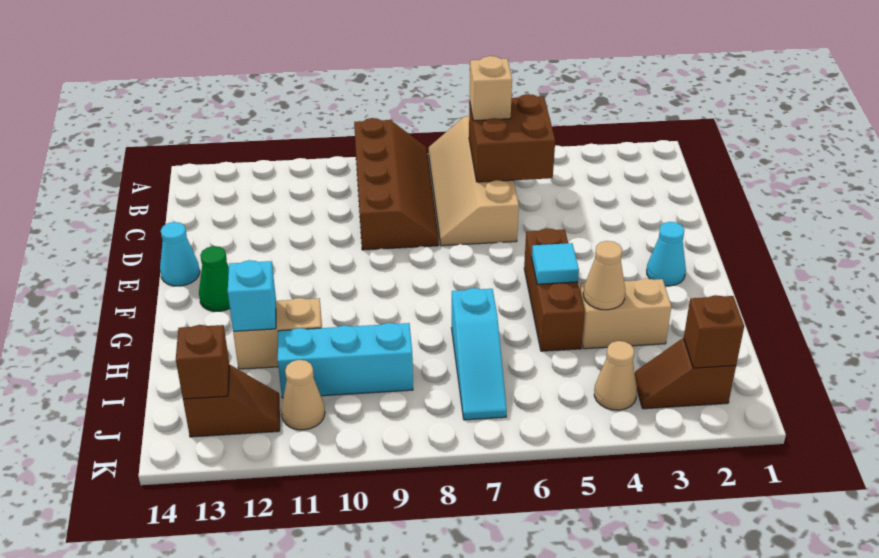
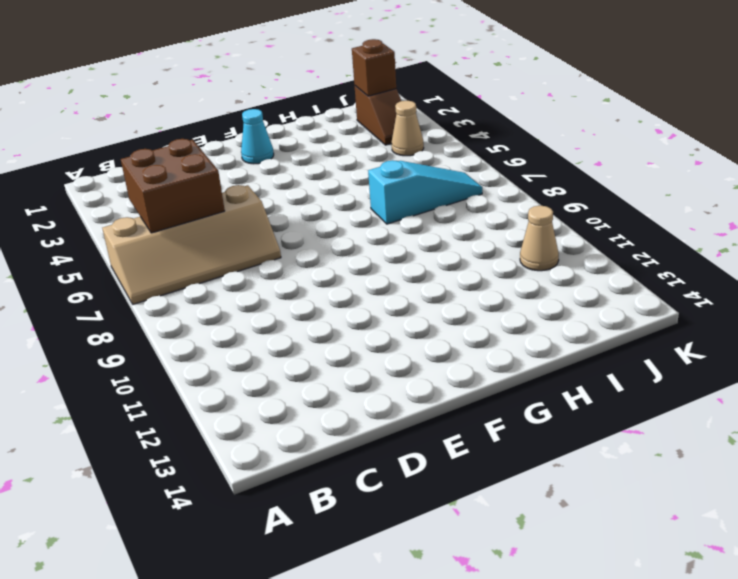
none -> brown 2x4 slope [354,118,439,250]
none -> cyan 1x1 cone [160,222,200,286]
none -> brown 1x3 brick [524,228,585,351]

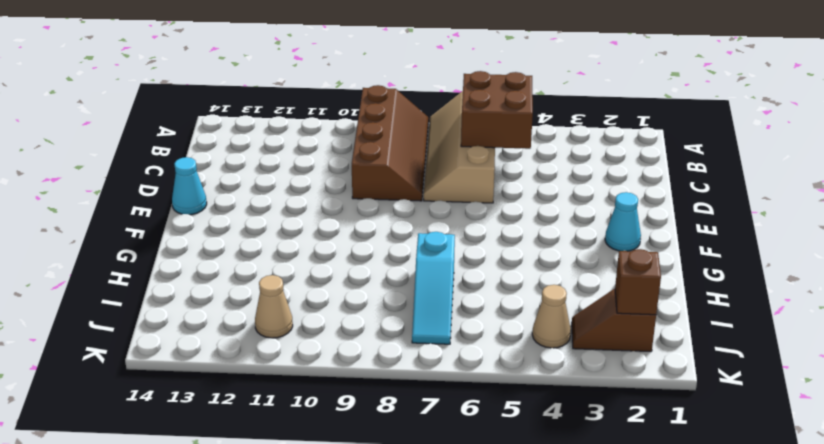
none -> brown 1x3 brick [524,228,585,351]
none -> green 1x1 cone [199,246,230,311]
none -> tan 1x2 brick [580,278,671,349]

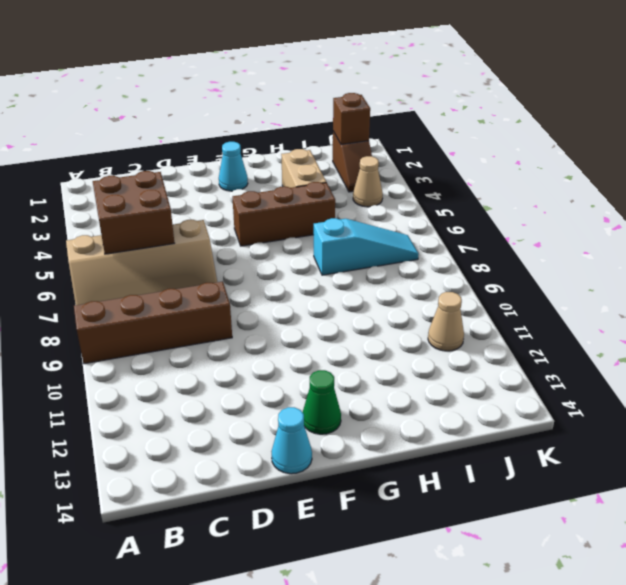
none -> tan 1x2 brick [233,298,322,369]
none -> cyan 1x3 brick [278,323,413,398]
none -> brown 1x2 slope [183,365,280,437]

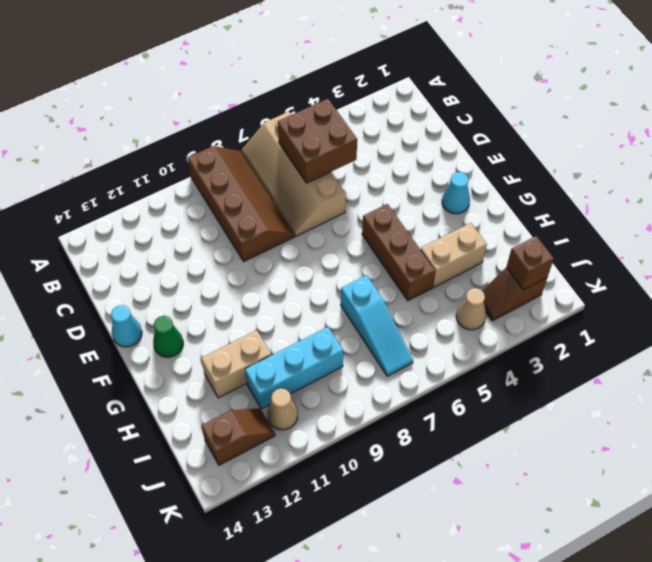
none -> cyan 1x1 tile [532,243,579,284]
none -> tan 1x1 cone [583,241,625,310]
none -> cyan 1x1 brick [228,260,276,332]

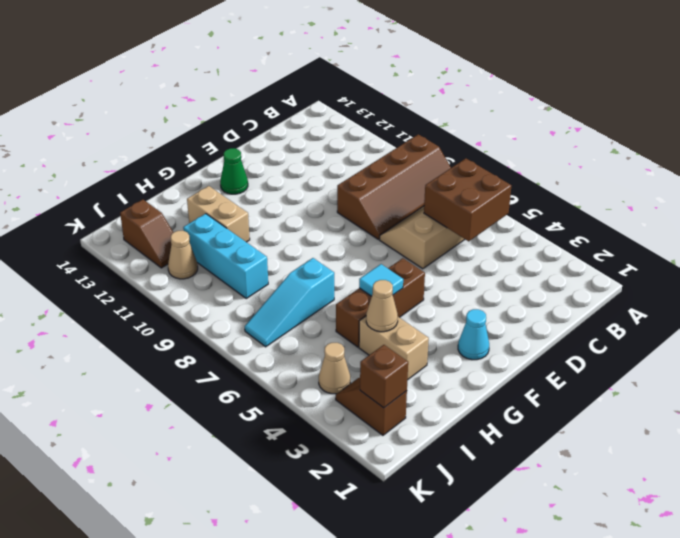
none -> cyan 1x1 cone [160,222,200,286]
none -> cyan 1x1 brick [228,260,276,332]
none -> brown 1x1 brick [176,325,229,399]

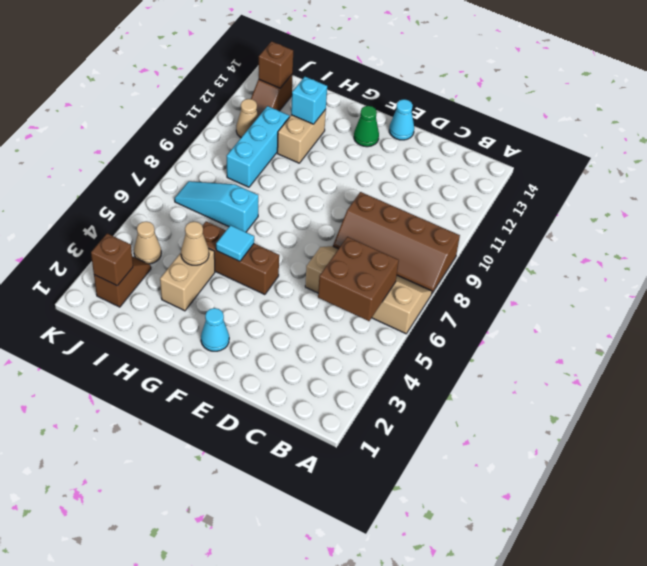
none -> tan 1x1 brick [470,56,512,121]

